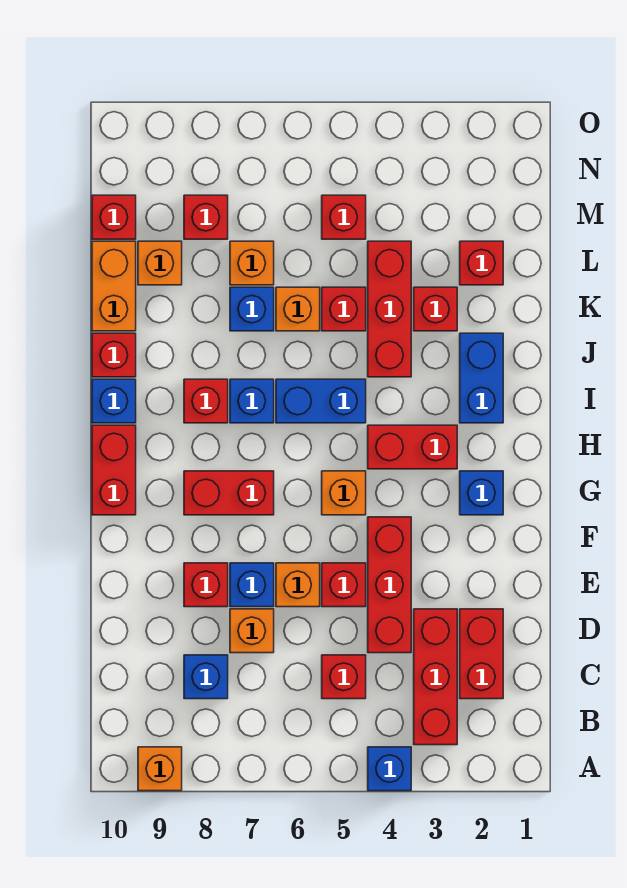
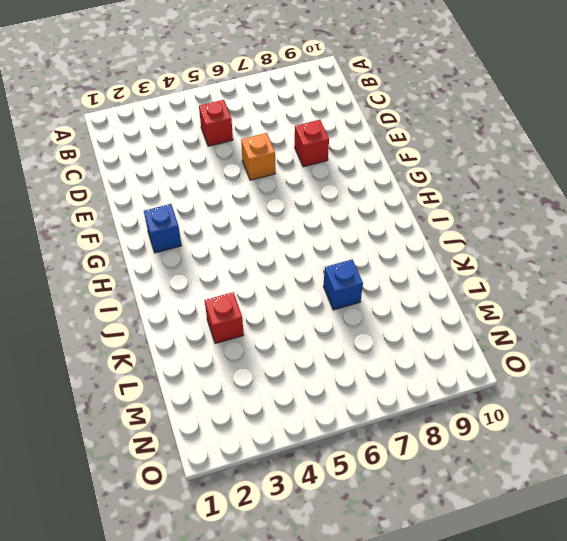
none -> blue 1x1 brick [368,747,411,791]
none -> orange 1x1 brick [138,747,182,791]
none -> red 1x3 brick [414,609,457,745]
none -> red 1x2 brick [460,609,503,699]

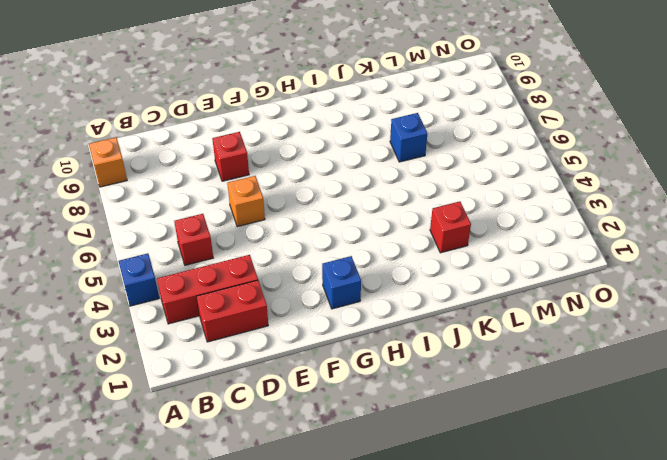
none -> blue 1x1 brick [184,655,228,699]
none -> red 1x3 brick [368,517,411,653]
none -> orange 1x1 brick [230,609,274,653]
none -> red 1x1 brick [322,563,366,607]

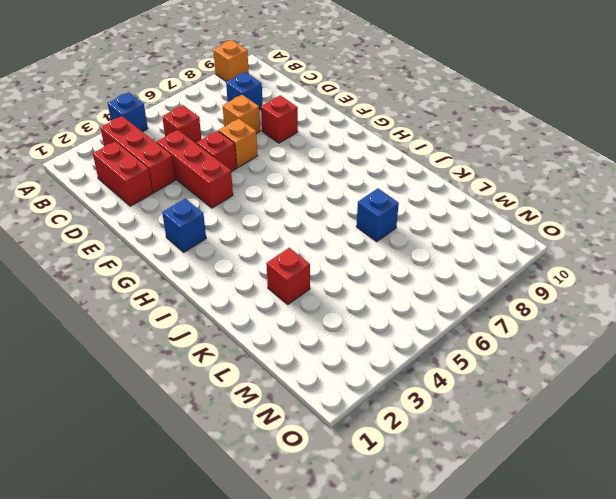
none -> blue 1x1 brick [230,563,274,607]
none -> orange 1x1 brick [322,471,366,515]
none -> red 1x2 brick [184,471,274,515]
none -> red 1x2 brick [92,425,136,515]

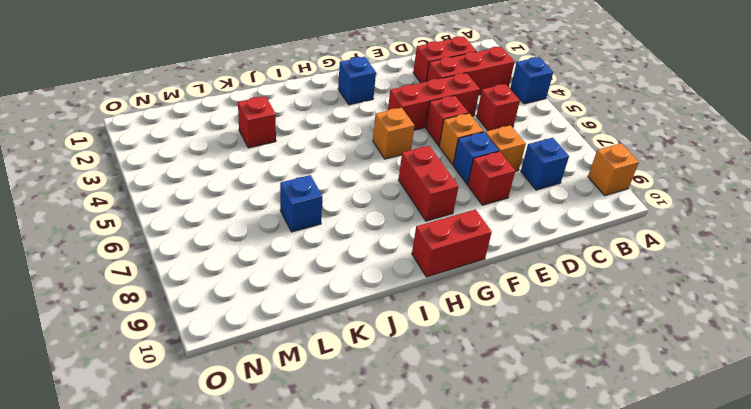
none -> red 1x2 brick [368,425,457,469]
none -> blue 1x2 brick [460,333,503,423]
none -> blue 1x2 brick [276,379,366,423]
none -> blue 1x1 brick [230,379,274,423]

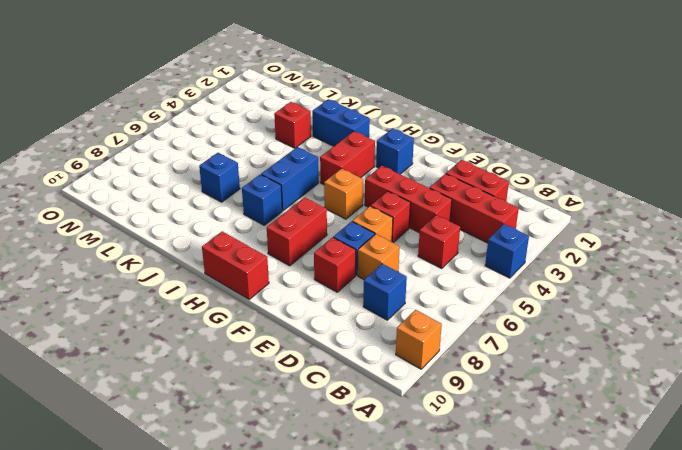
none -> red 1x1 brick [184,379,228,423]
none -> blue 1x1 brick [92,379,136,423]
none -> red 1x3 brick [368,241,411,377]
none -> red 1x1 brick [92,333,136,377]

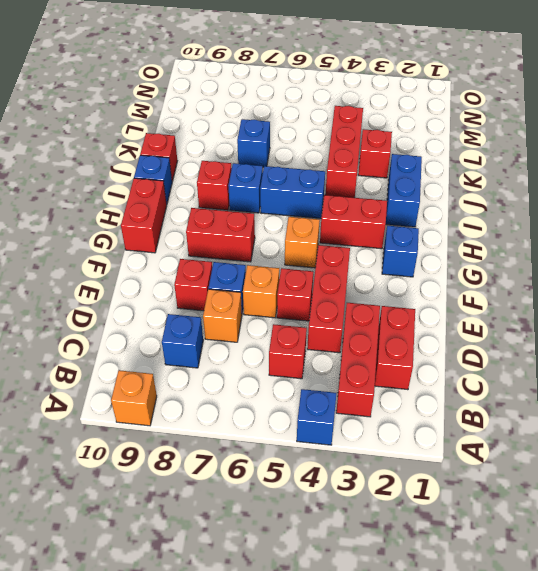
none -> red 1x1 brick [322,287,366,331]
none -> orange 1x1 brick [276,287,320,331]
none -> orange 1x2 brick [92,241,136,331]
none -> red 1x1 brick [460,241,503,285]

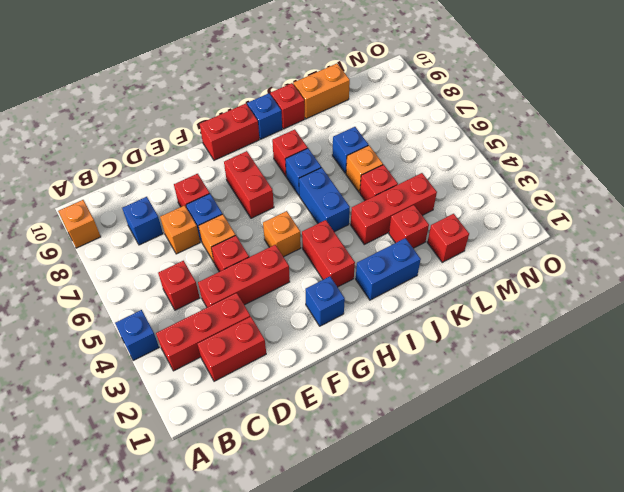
none -> orange 1x1 brick [230,241,274,285]
none -> orange 1x1 brick [138,241,182,285]
none -> red 1x1 brick [322,195,366,239]
none -> red 1x1 brick [184,195,228,239]

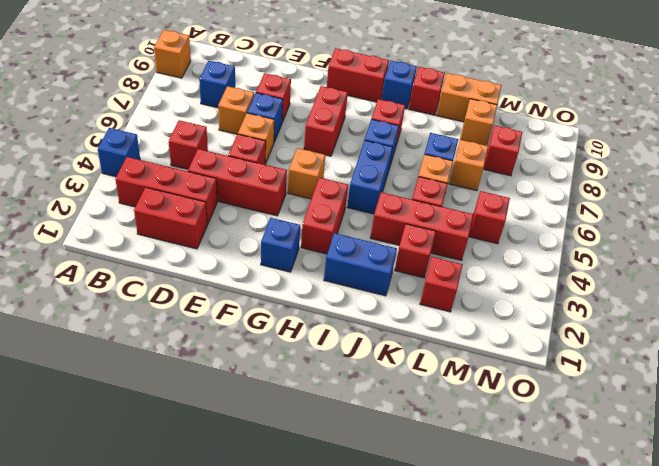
none -> red 1x1 brick [92,195,136,239]

